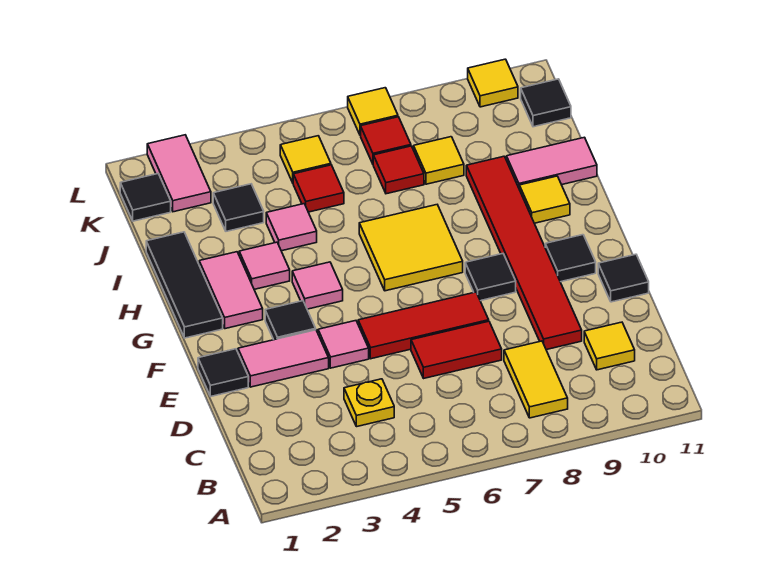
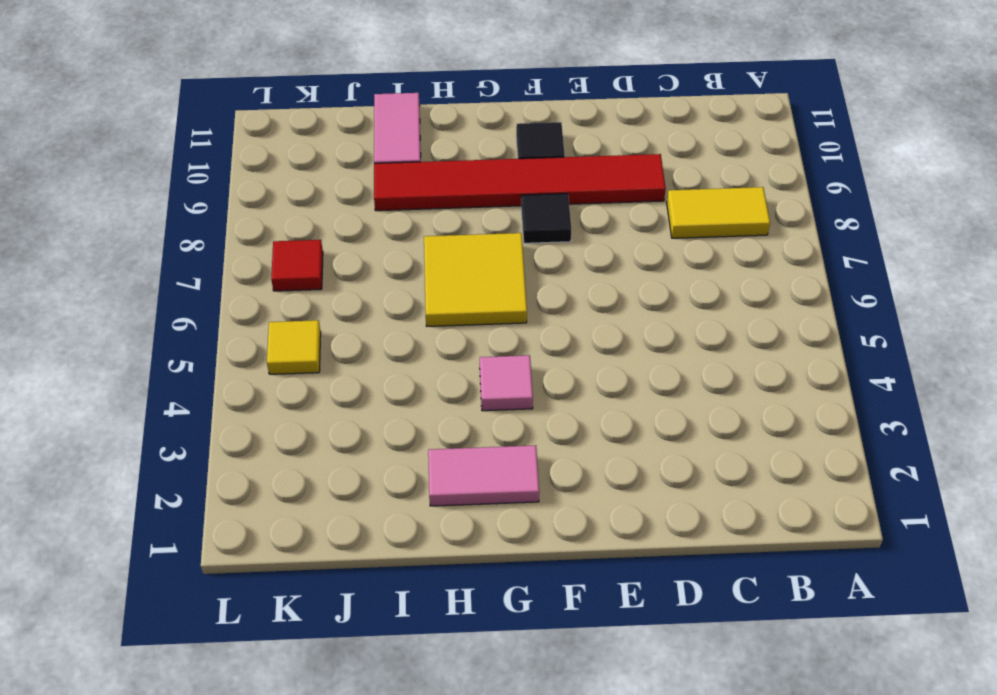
none -> yellow 1x1 plate [344,379,394,427]
none -> yellow 1x1 tile [584,322,635,370]
none -> red 1x2 tile [411,321,502,378]
none -> black 1x1 tile [198,349,248,396]

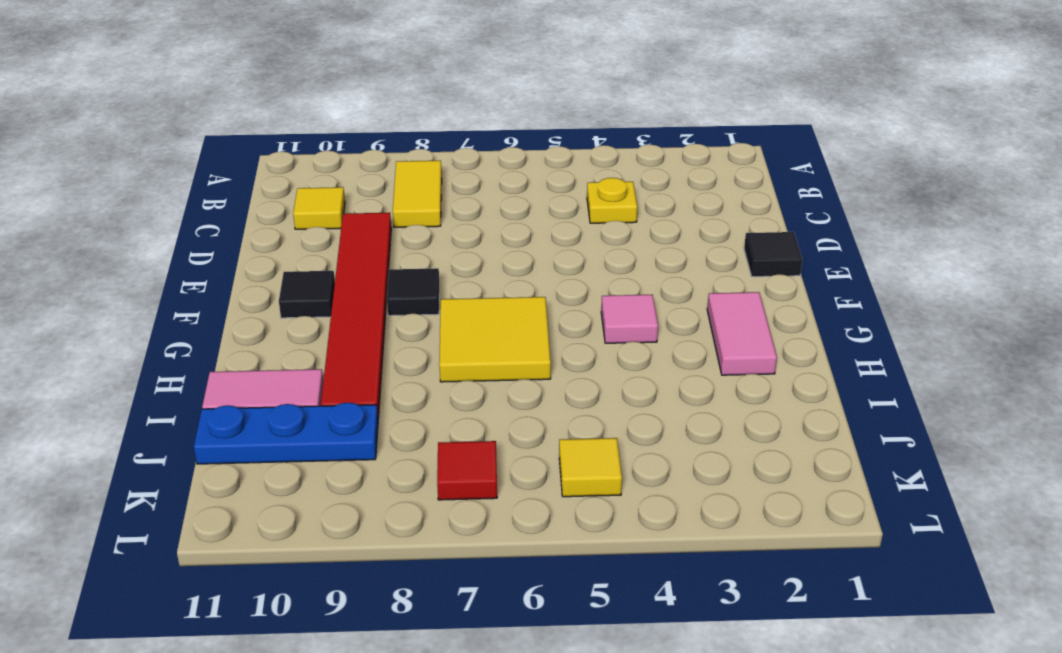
blue 1x3 plate [194,403,378,464] -> none
none -> red 1x2 tile [411,321,502,378]
none -> pink 1x2 tile [238,330,329,387]
none -> pink 1x1 tile [318,321,369,368]
none -> red 1x3 tile [358,292,489,359]

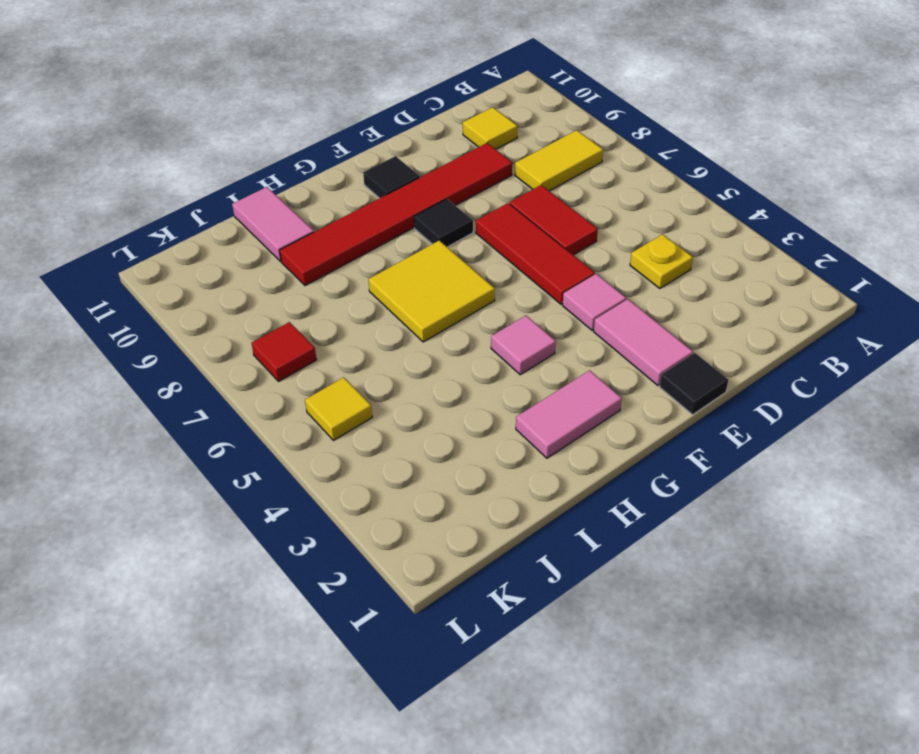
none -> black 1x1 tile [598,254,649,302]
none -> black 1x1 tile [265,301,316,340]
none -> black 1x3 tile [146,232,223,338]
none -> pink 1x1 tile [239,242,290,289]

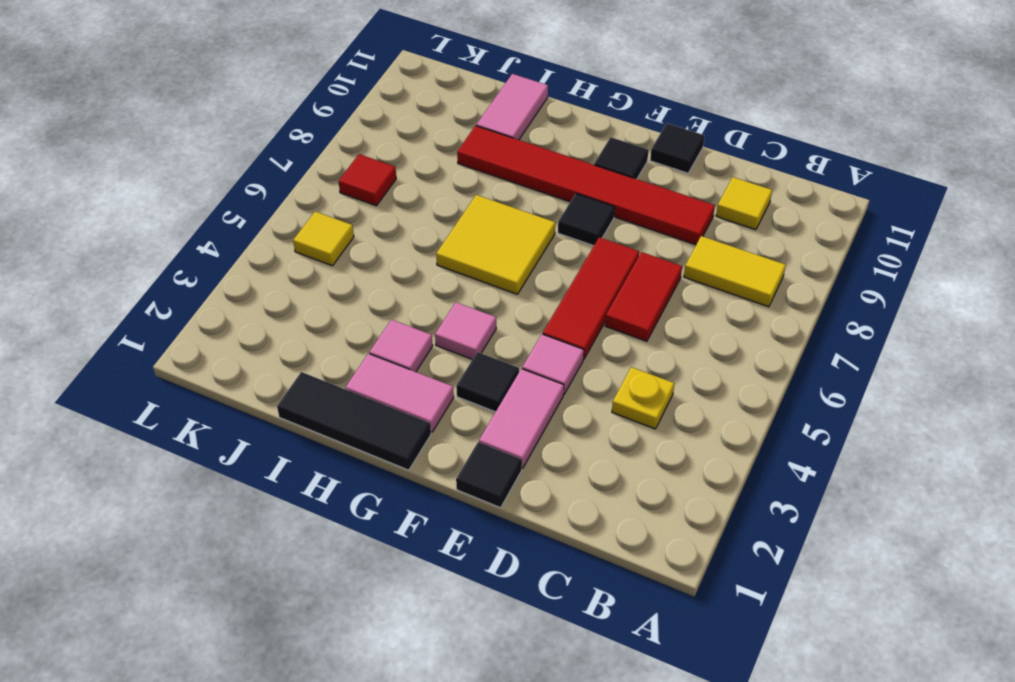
none -> yellow 1x1 tile [519,176,570,223]
none -> pink 1x1 tile [266,204,317,251]
none -> black 1x1 tile [213,184,264,231]
none -> red 1x1 tile [293,165,344,212]

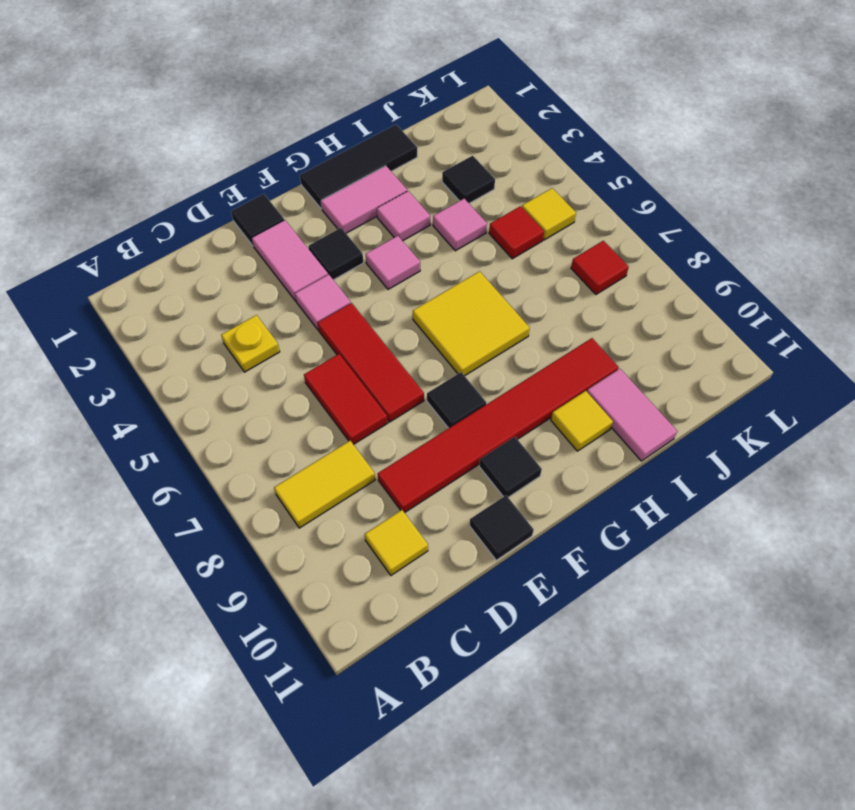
none -> red 1x1 tile [373,146,424,194]
none -> yellow 1x1 tile [414,137,464,184]
none -> black 1x1 tile [120,174,171,221]
none -> pink 1x2 tile [147,135,211,212]

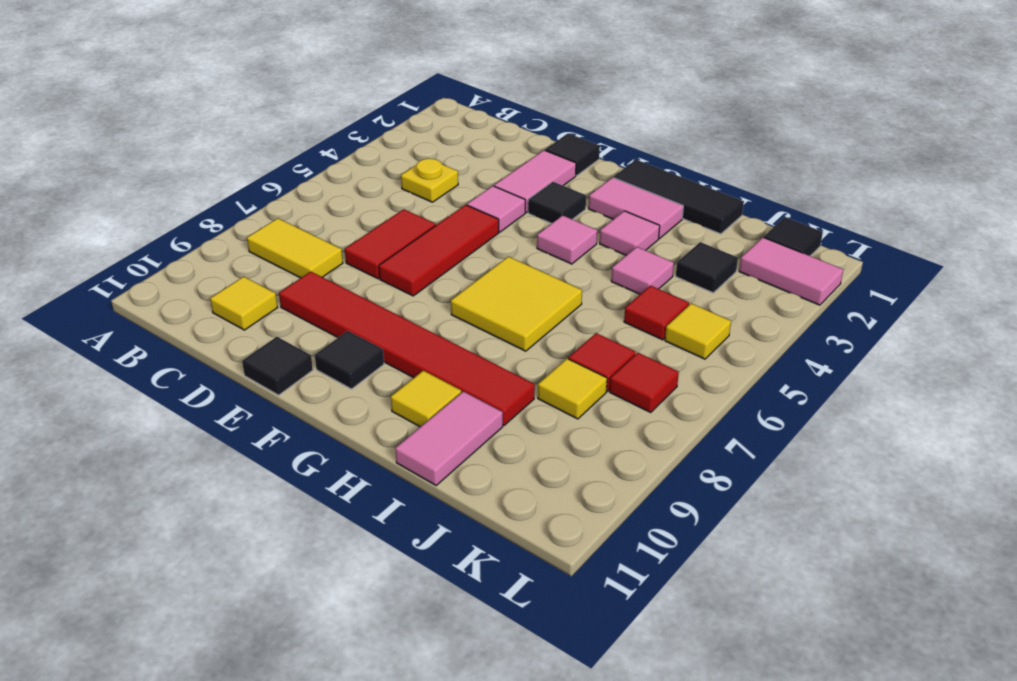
none -> black 1x1 tile [465,254,516,301]
none -> black 1x1 tile [521,79,571,127]
none -> yellow 1x1 tile [348,88,398,135]
none -> yellow 1x1 tile [468,59,518,107]

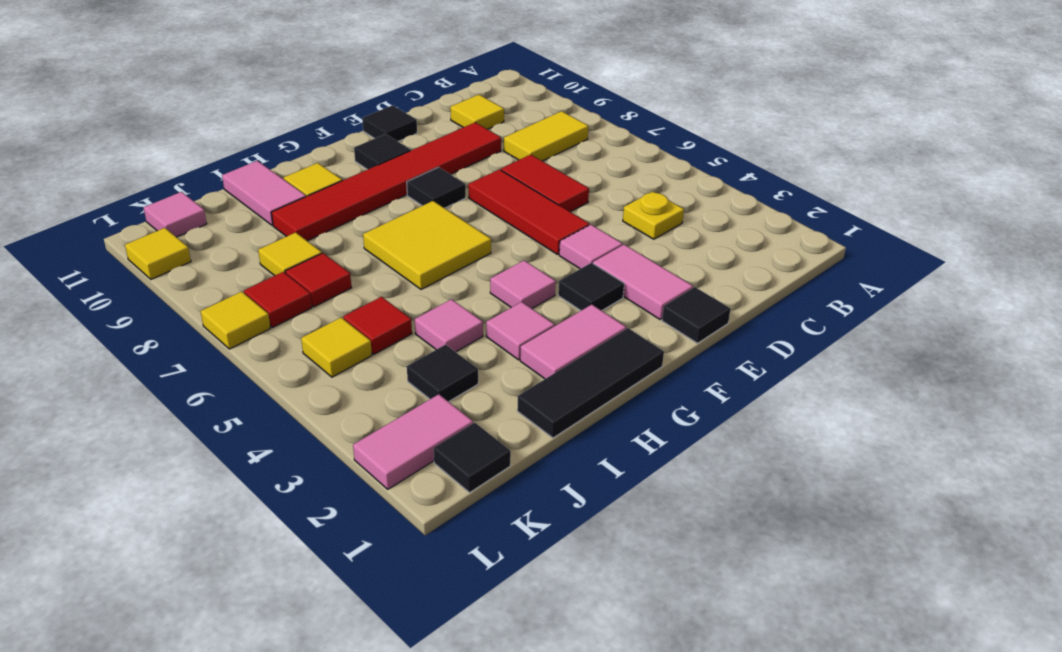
pink 1x1 tile [144,192,207,237] -> black 1x1 tile [521,79,571,127]

